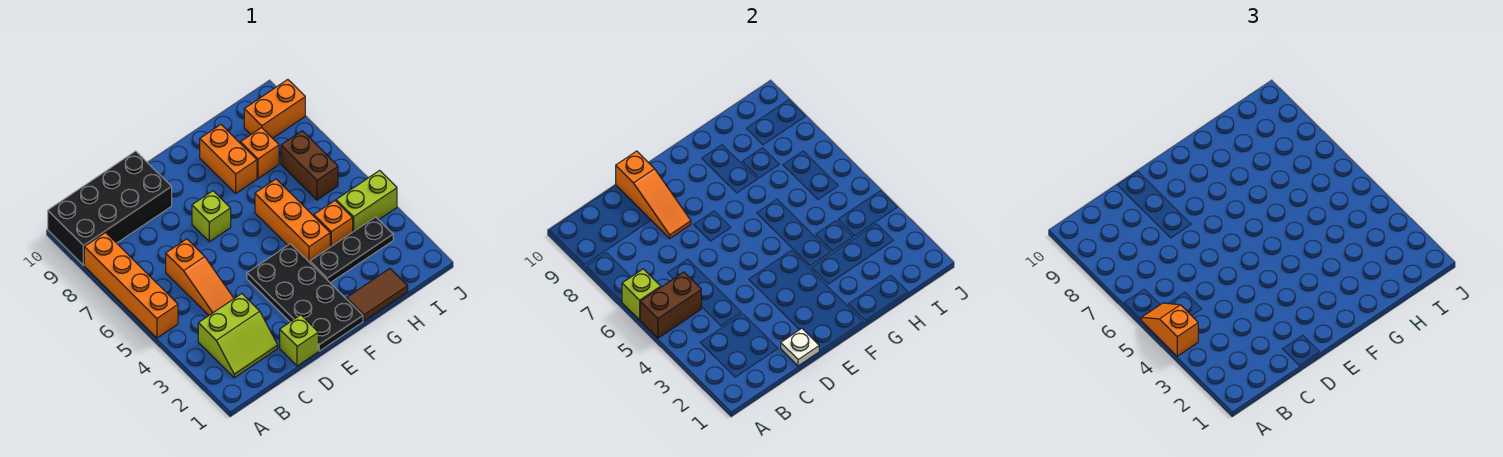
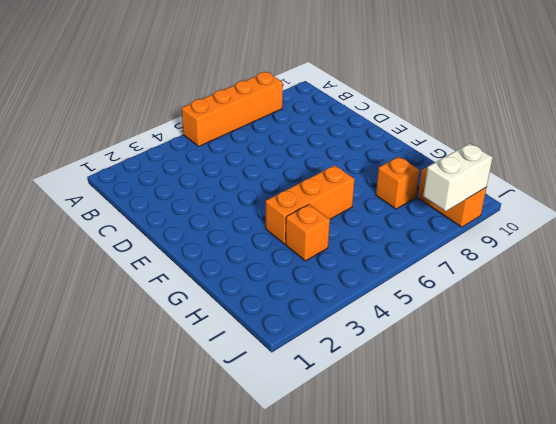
white 1x2 brick [423,144,493,211] -> none
none -> black 2x4 brick [48,151,172,265]
none -> lime 2x2 slope [198,294,278,378]
none -> orange 1x3 slope [166,239,234,315]

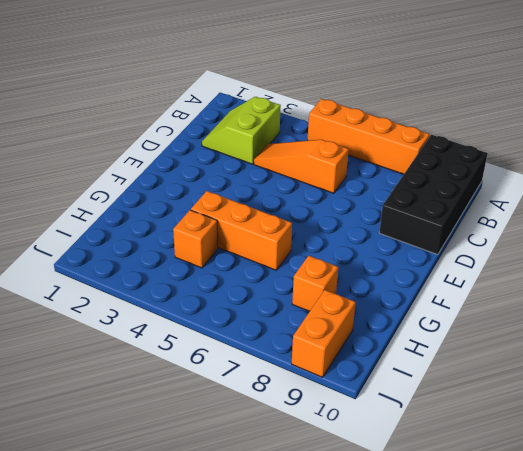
none -> lime 1x1 brick [280,315,318,366]
none -> black 2x4 plate [247,244,363,351]
none -> lime 1x1 brick [192,191,231,242]

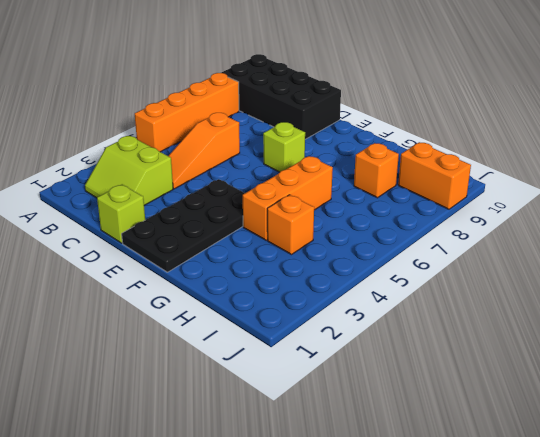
none -> brown 1x2 tile [347,269,408,321]
none -> black 1x3 plate [310,217,393,283]
none -> orange 1x2 brick [200,125,257,193]

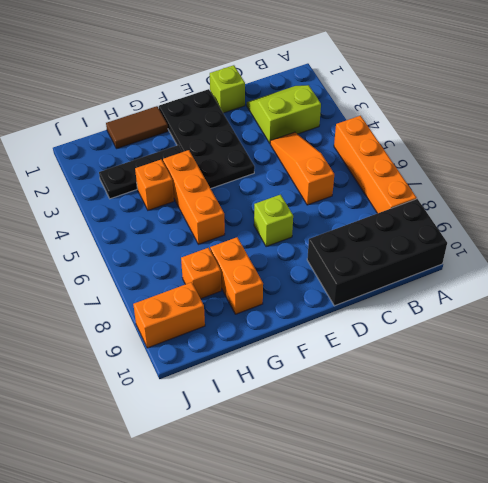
none -> lime 1x2 brick [336,170,397,232]
none -> brown 1x2 brick [281,131,338,200]
none -> brown 1x2 brick [640,272,701,338]

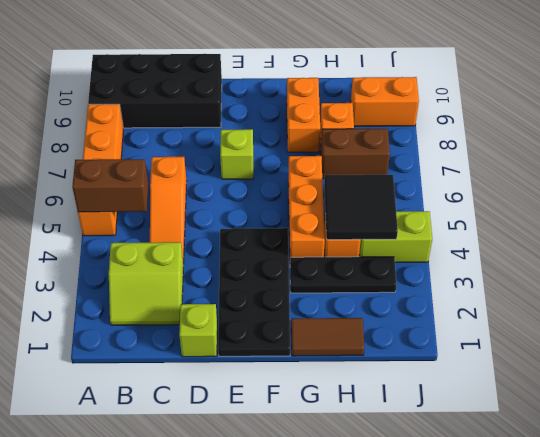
black 2x2 tile [324,175,398,240] -> none
brown 1x2 brick [321,129,390,179] -> brown 1x2 brick turned to [281,131,338,200]
none -> lime 1x1 brick [622,269,661,320]
none -> white 1x1 plate [781,328,819,366]
none -> orange 1x3 slope [616,151,691,238]

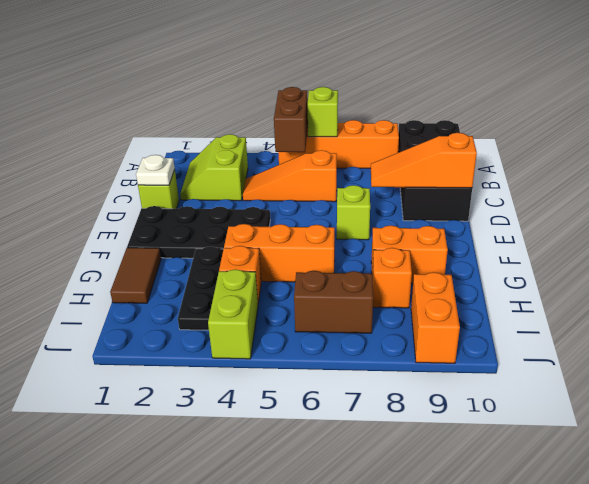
none -> orange 1x2 slope [1141,303,1198,356]

